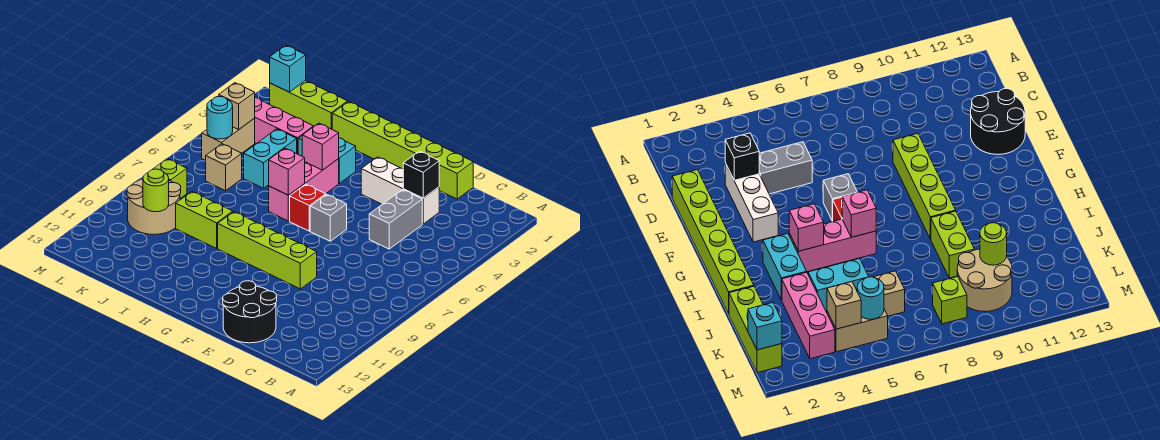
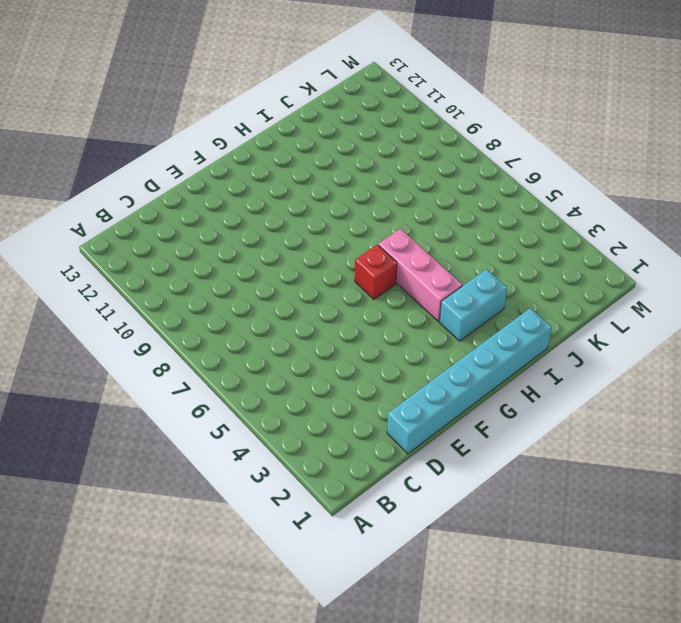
cyan 1x6 brick [387,308,552,454] -> lime 1x6 brick [332,102,473,199]
none -> white 1x3 brick [361,157,439,224]
none -> grey 1x2 brick [369,190,422,249]
none -> black 2x2 round brick [223,281,277,343]

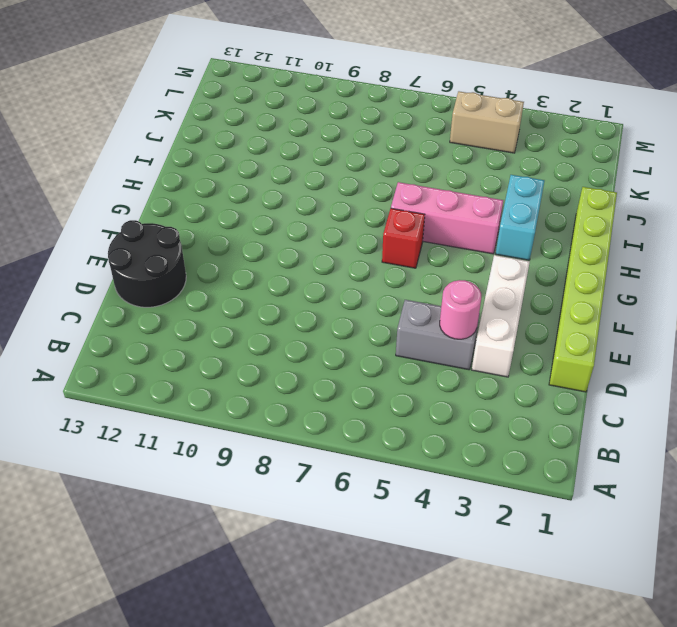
pink 1x1 round brick [440,280,481,339] -> none
none -> lime 1x4 brick [218,212,317,289]
none -> grey 1x1 brick [310,194,347,241]
none -> lime 1x2 brick [176,192,233,248]

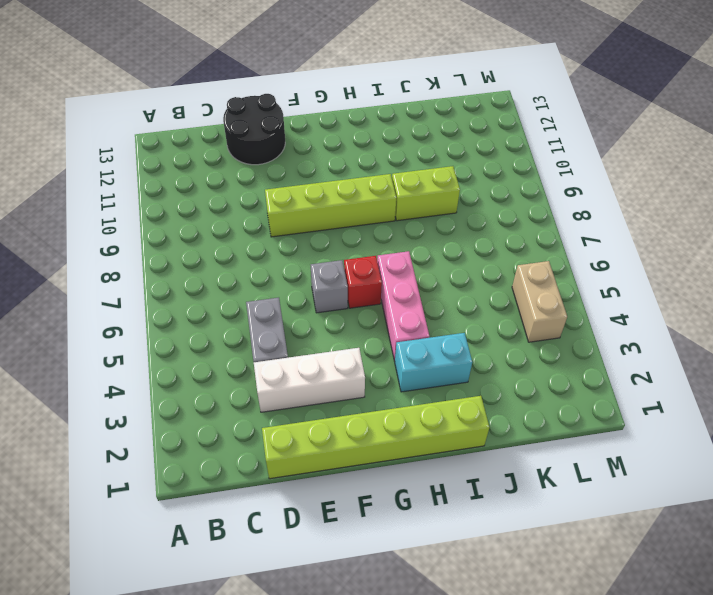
none -> lime 1x3 brick [269,81,348,129]
none -> pink 1x3 brick [255,98,314,154]
none -> cyan 1x2 brick [244,129,297,188]

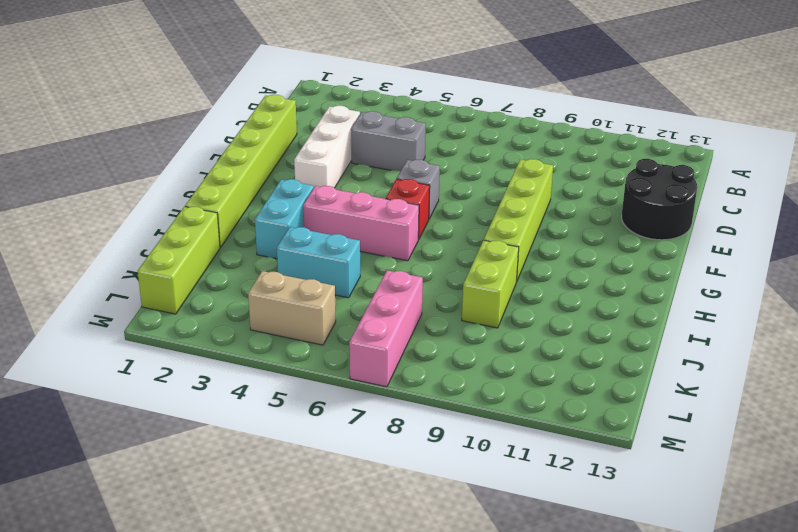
pink 1x3 brick [349,270,423,387] -> pink 1x3 brick moved to [255,98,314,154]
none -> tan 1x1 brick [206,144,242,191]
none -> tan 2x2 round brick [127,179,181,235]
none -> lime 1x1 brick [152,159,187,199]

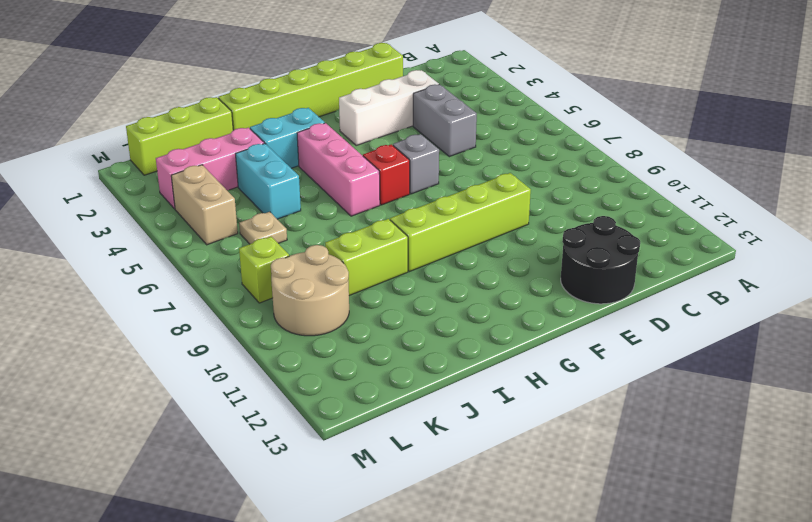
tan 1x1 plate [239,212,287,244] -> tan 1x1 brick [206,144,242,191]
none -> black 1x1 brick [403,151,439,198]
none -> pink 1x1 brick [302,123,339,170]
none -> pink 1x1 brick [269,148,305,195]

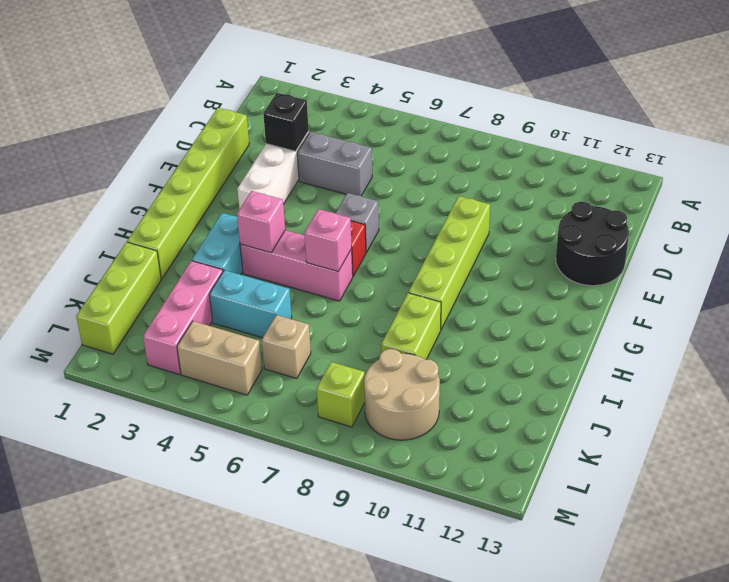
none -> lime 1x1 round brick [143,169,169,212]
none -> cyan 1x1 brick [270,45,306,92]
none -> tan 1x1 brick [219,83,255,130]

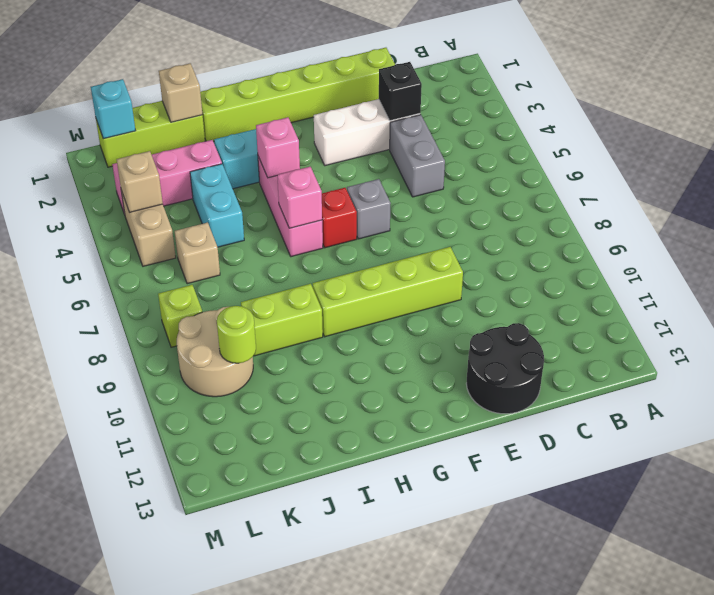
tan 1x1 brick [159,63,202,122] -> none
none -> cyan 1x1 round brick [207,97,233,139]

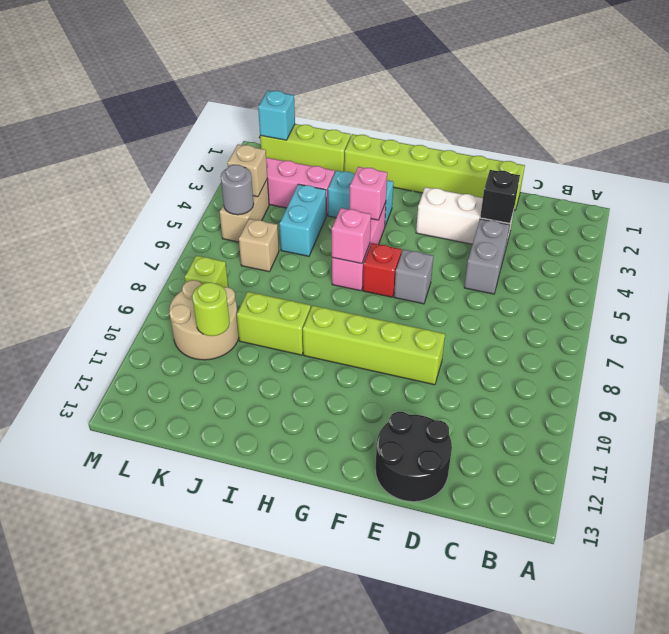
grey 1x1 round brick [221,165,254,215] -> cyan 1x1 round brick [207,97,233,139]

